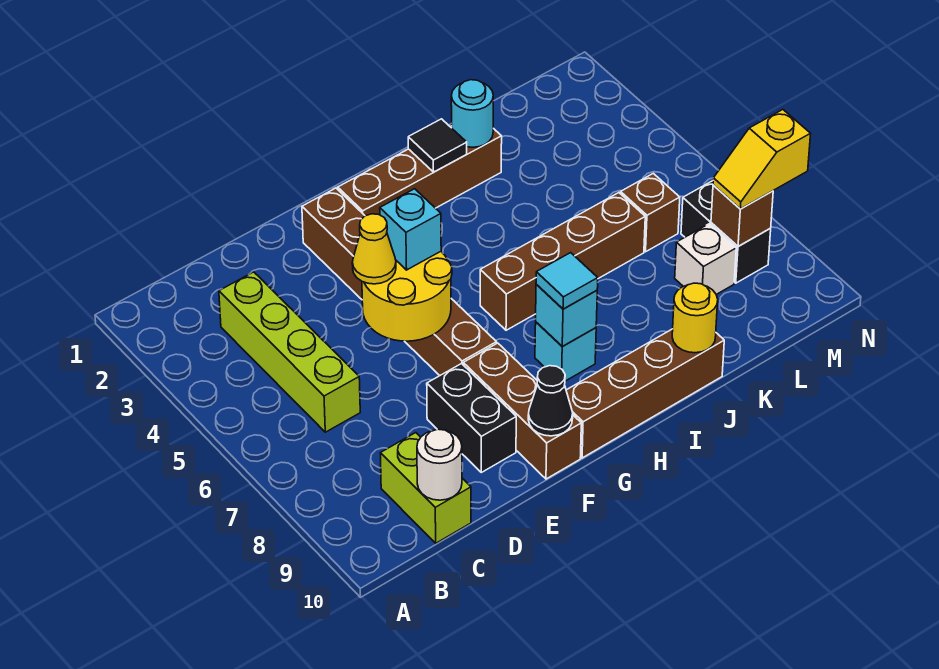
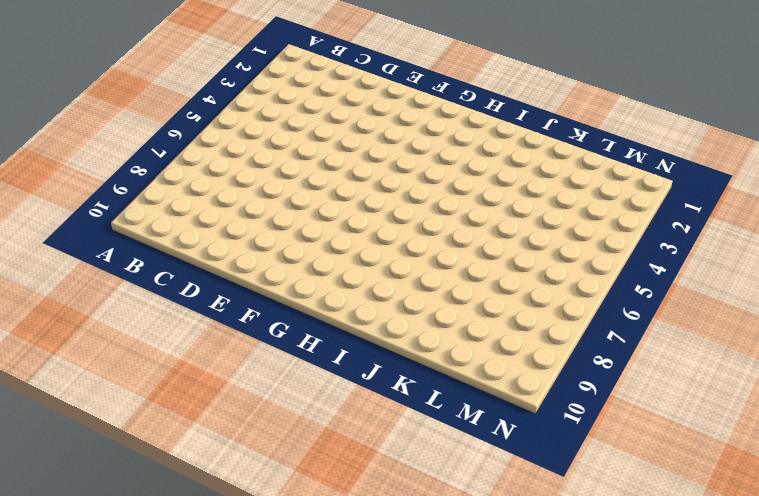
none -> lime 1x4 brick [219,272,360,432]
none -> lime 1x2 brick [380,433,471,543]
none -> black 1x2 brick [427,364,516,472]

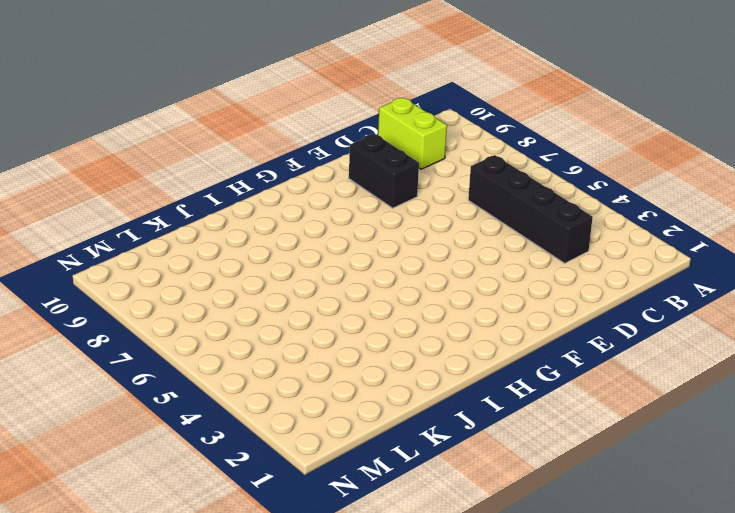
black 1x4 brick [468,155,593,263] -> lime 1x4 brick [219,272,360,432]
none -> brown 1x6 brick [302,188,497,375]
none -> brown 1x3 brick [463,343,581,479]
none -> brown 1x4 brick [338,126,502,216]

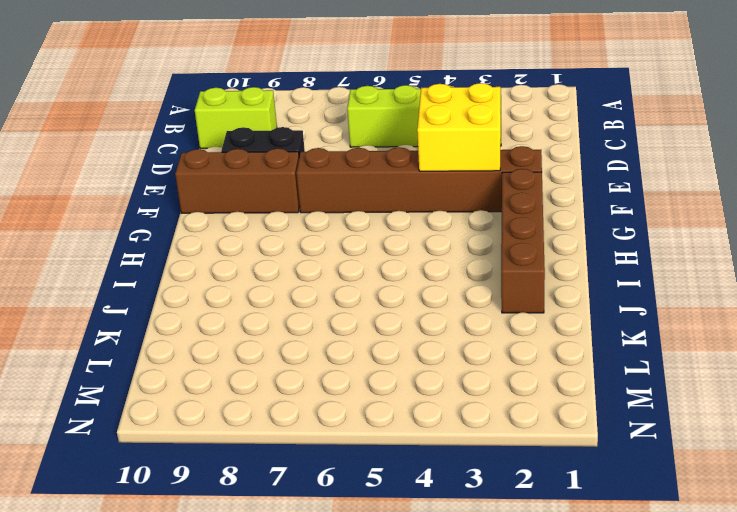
yellow 2x2 brick [417,83,501,171] -> none
none -> brown 1x4 brick [566,329,724,458]
none -> brown 1x4 brick [480,193,645,330]
none -> cyan 1x1 brick [535,322,596,381]

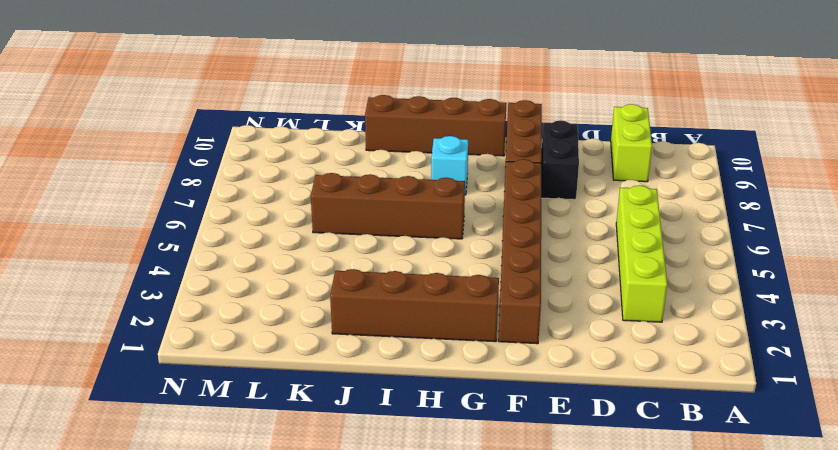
none -> brown 1x1 brick [621,173,680,252]
none -> white 1x1 brick [675,224,736,294]
none -> black 1x2 brick [681,181,771,283]

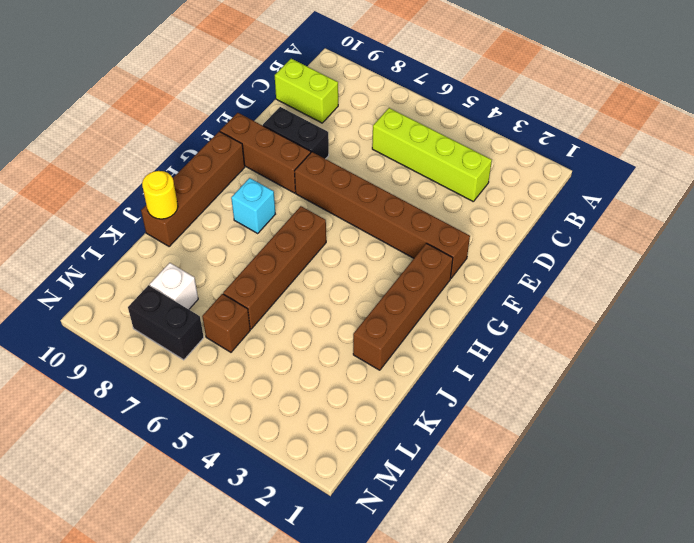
none -> white 1x1 round brick [417,429,462,500]
none -> yellow 2x2 round brick [362,252,452,341]
none -> black 1x1 cone [528,366,573,436]

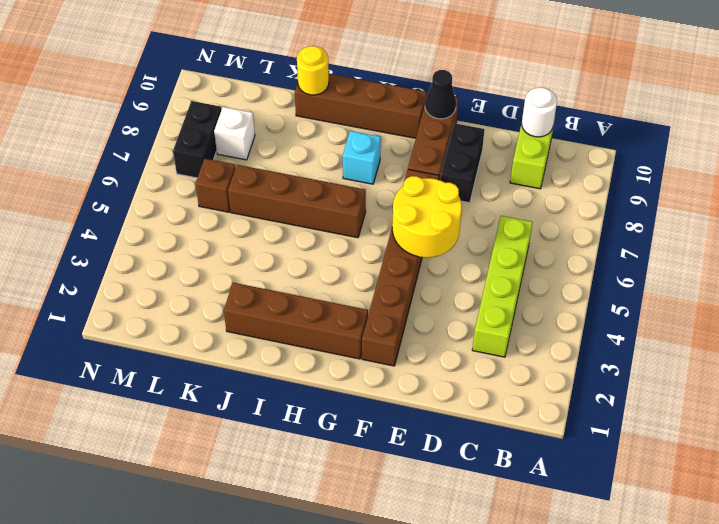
none -> cyan 1x1 brick [536,285,597,346]
none -> black 1x1 tile [408,119,467,172]
none -> cyan 1x1 round brick [451,80,493,147]

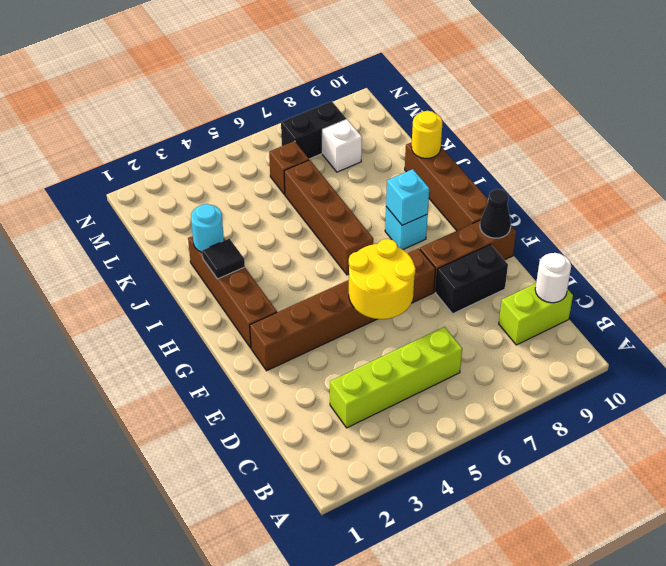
none -> brown 1x1 brick [711,185,773,246]
none -> yellow 1x1 cone [352,214,396,284]
none -> cyan 1x1 brick [380,189,441,270]

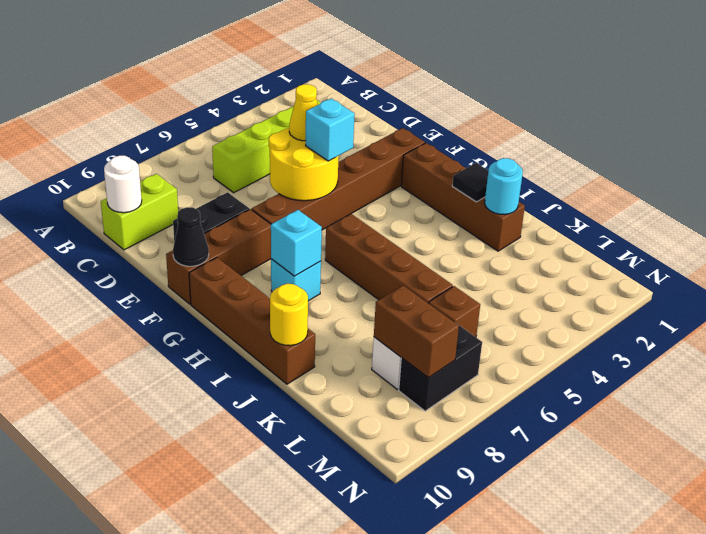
brown 1x2 brick [374,286,459,378] -> brown 1x1 brick [711,185,773,246]
none -> cyan 1x1 tile [536,253,598,309]
none -> yellow 1x2 slope [713,110,811,209]

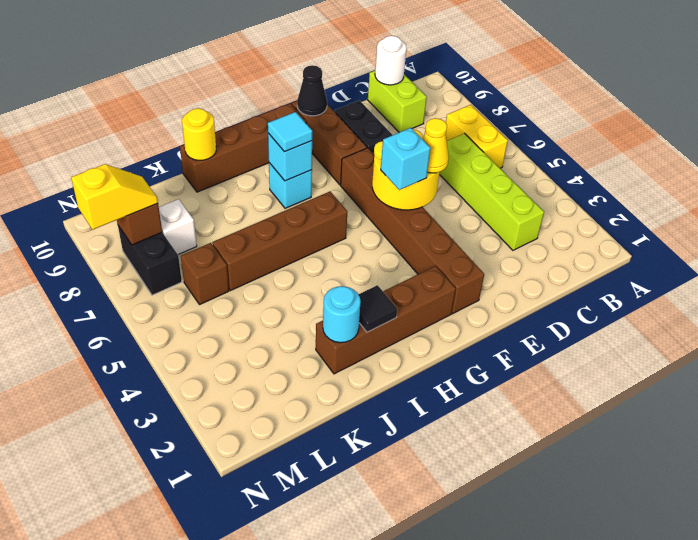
yellow 1x2 brick [446,105,508,168] -> none

